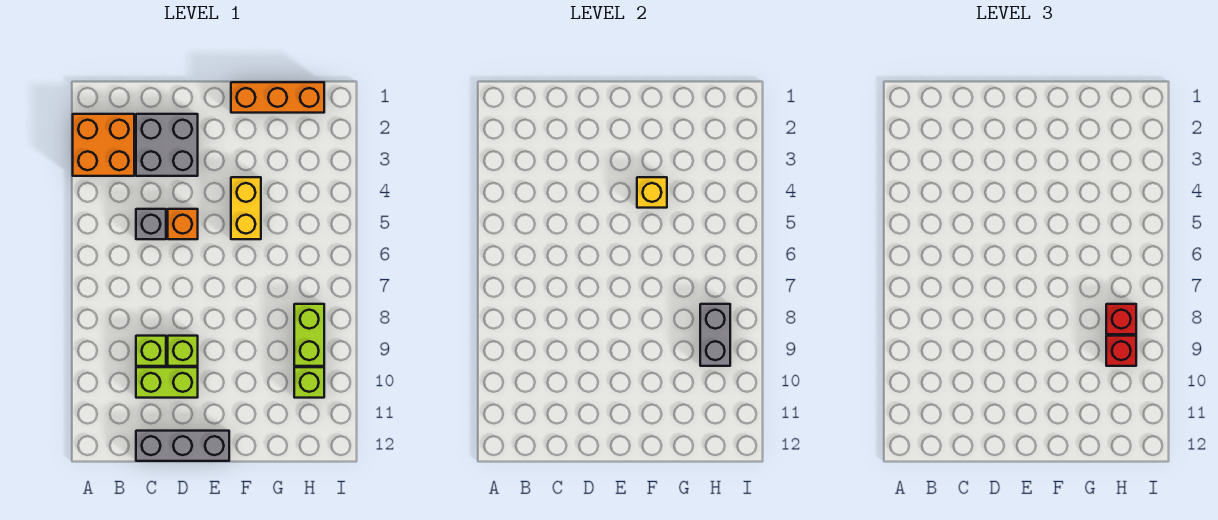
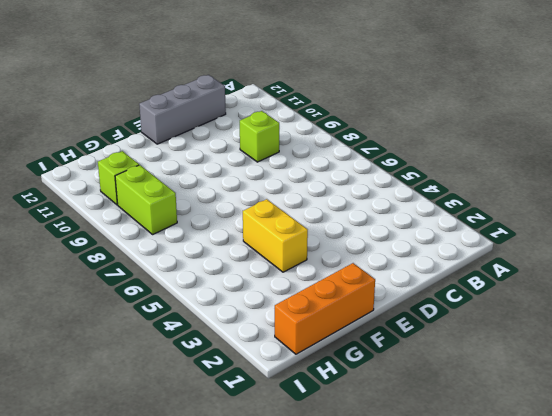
none -> orange 2x2 brick [73,114,134,176]
none -> grey 2x2 brick [136,114,198,176]
none -> grey 1x1 brick [136,209,166,239]

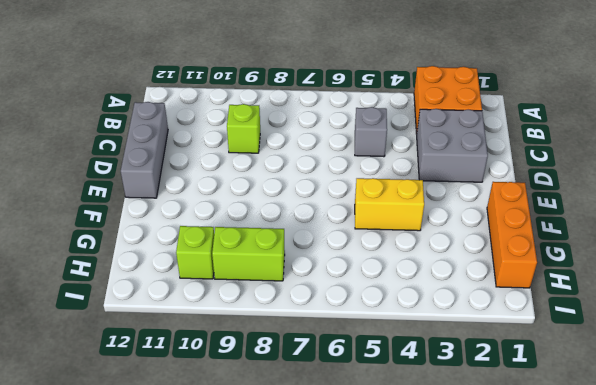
none -> lime 1x2 brick [136,367,198,398]
none -> orange 1x1 brick [168,209,198,239]
none -> lime 1x1 brick [168,336,198,366]

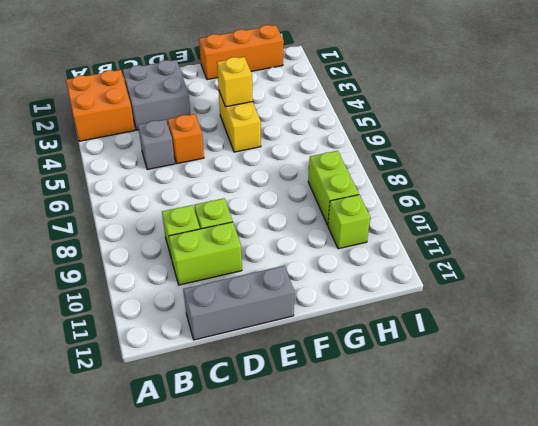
none -> grey 1x2 brick [700,304,730,366]
none -> red 1x1 brick [1106,304,1136,334]
none -> red 1x1 brick [1106,336,1136,366]

